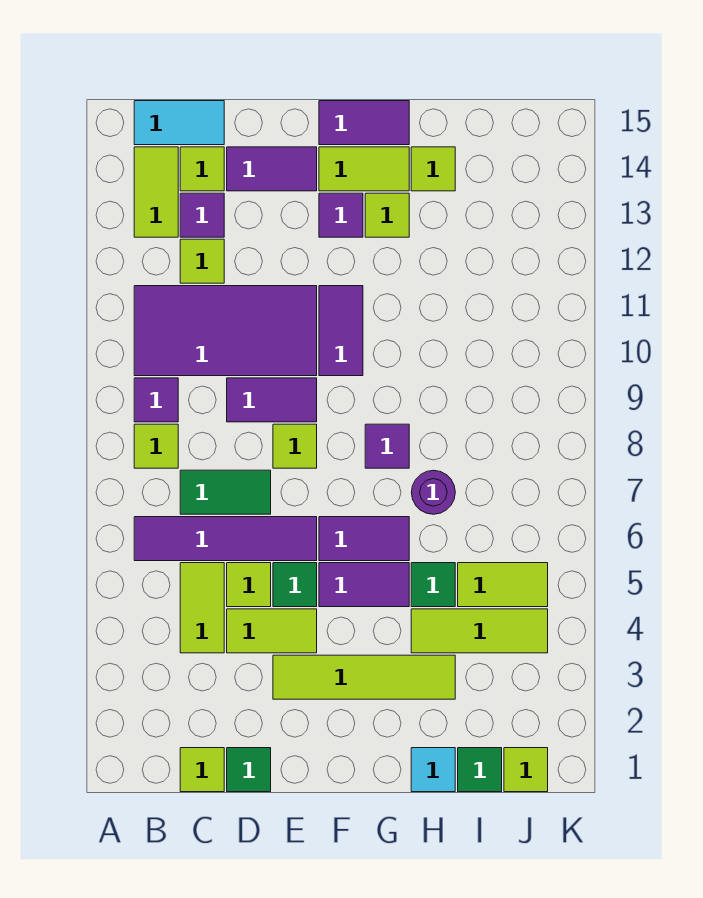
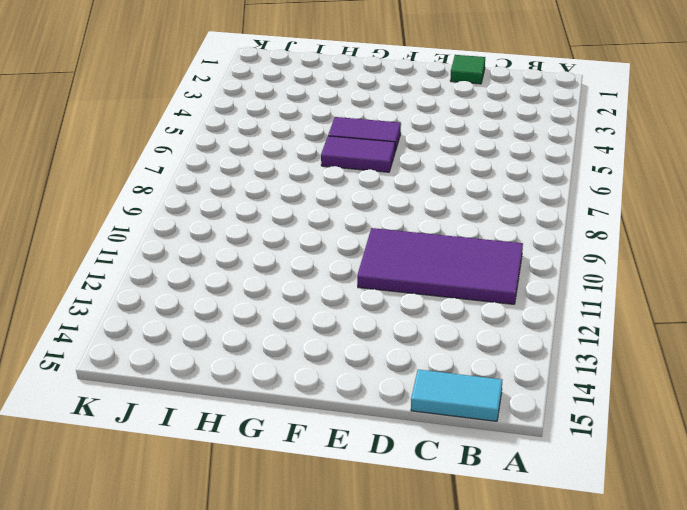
none -> purple 1x4 tile [134,517,317,561]
none -> lime 1x1 tile [134,424,178,468]
none -> purple 1x1 tile [134,378,178,422]
none -> lime 1x2 tile [134,147,178,237]

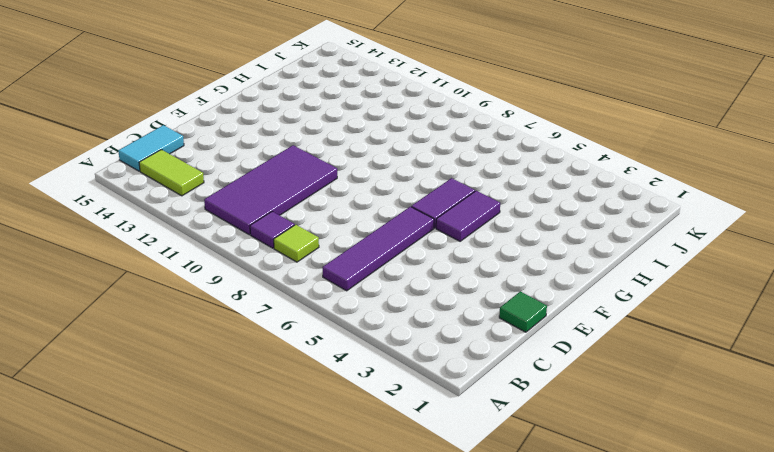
none -> lime 1x1 tile [180,748,224,792]
none -> lime 1x2 tile [180,563,224,653]
none -> green 1x2 tile [180,470,271,514]
none -> lime 1x1 tile [180,239,224,283]

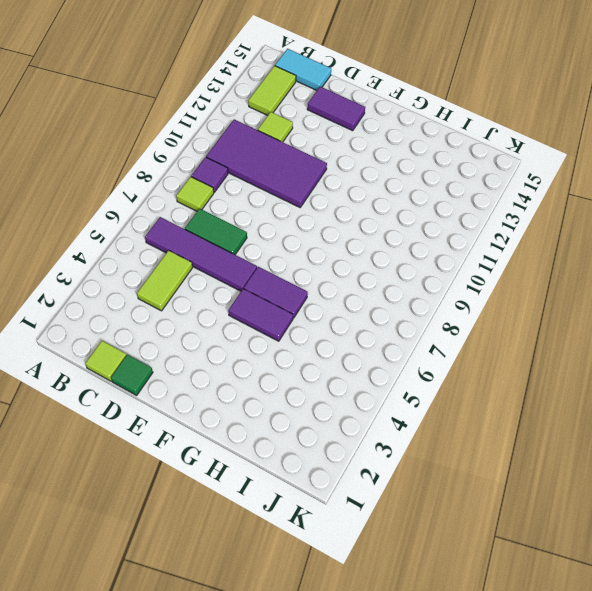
none -> purple 1x1 tile [180,193,224,237]
none -> lime 1x1 tile [180,147,224,191]
none -> lime 1x2 tile [227,609,317,653]
none -> lime 1x1 tile [227,563,271,607]

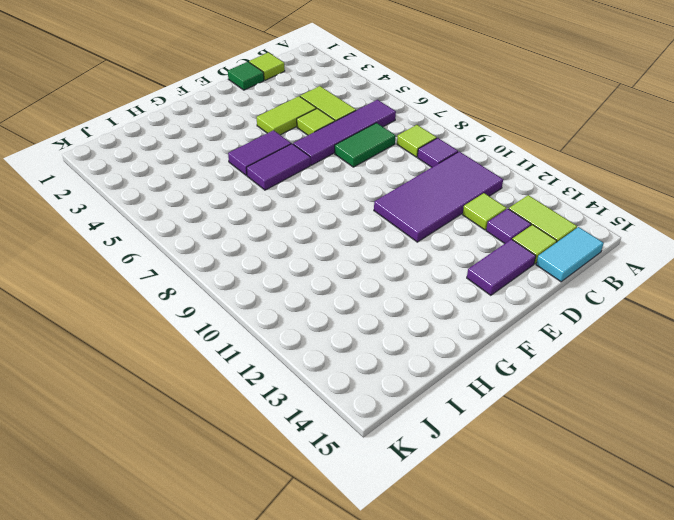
none -> purple 1x2 tile [227,378,317,422]
none -> lime 1x4 tile [273,655,455,699]
none -> green 1x1 tile [273,563,317,607]
none -> lime 1x1 tile [273,424,317,468]

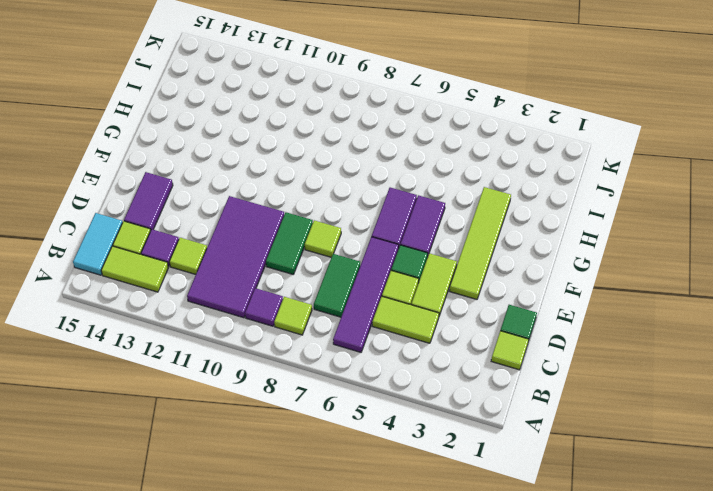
green 1x2 tile [266,212,313,274] -> purple 1x2 tile [227,378,317,422]
none -> purple 1x2 tile [319,286,363,376]
none -> purple 1x1 tile [319,193,363,237]
none -> lime 1x2 tile [319,147,409,191]
none -> purple 1x2 tile [319,101,409,145]

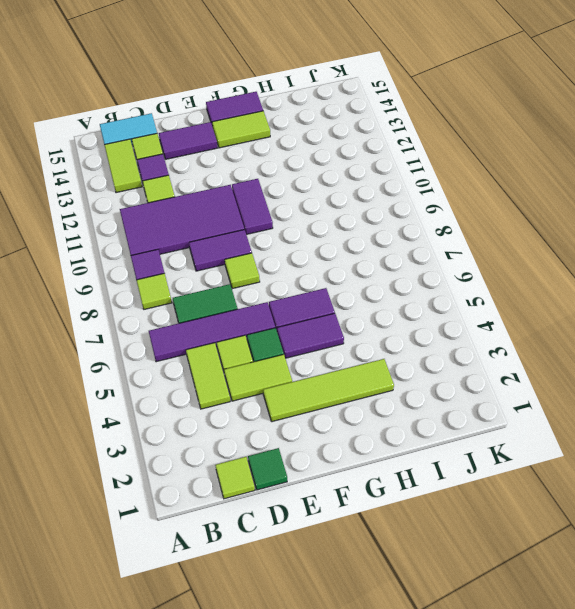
none -> purple 1x1 tile [319,193,363,237]
none -> purple 1x1 tile [365,424,409,468]
none -> lime 1x1 tile [365,193,409,237]
none -> cyan 1x1 tile [411,748,455,792]

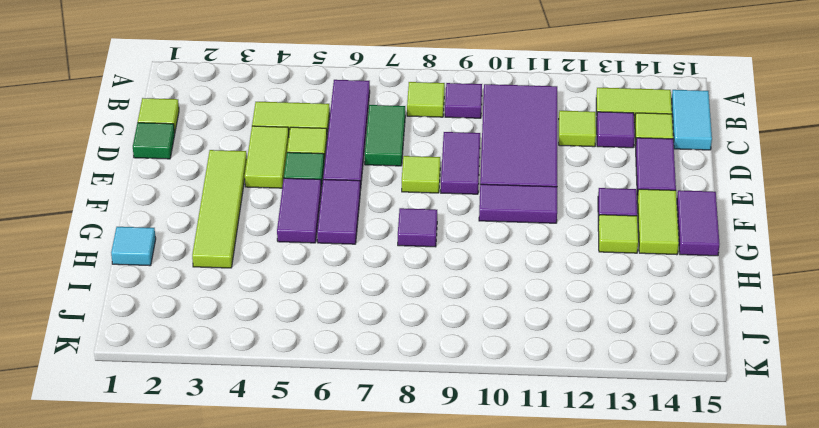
none -> lime 1x3 tile [411,609,548,653]
none -> green 1x1 tile [411,563,455,607]
none -> purple 1x1 round brick [411,470,455,514]
none -> lime 1x1 tile [411,147,455,191]

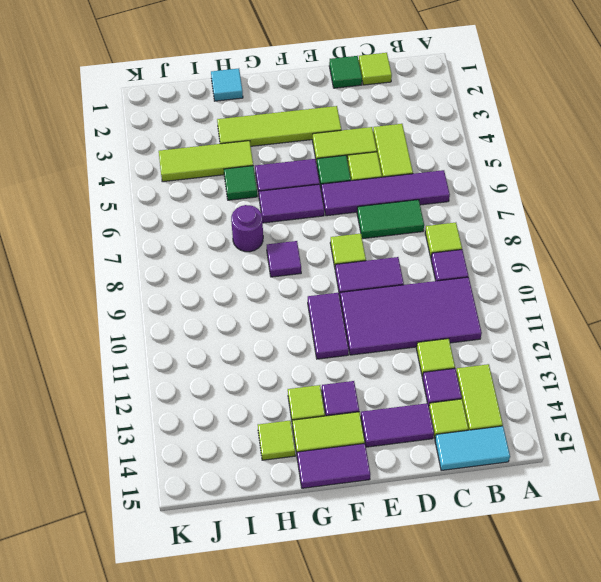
none -> green 1x1 tile [458,748,502,792]
none -> lime 1x2 tile [458,563,548,607]
none -> lime 1x1 tile [504,748,548,792]

